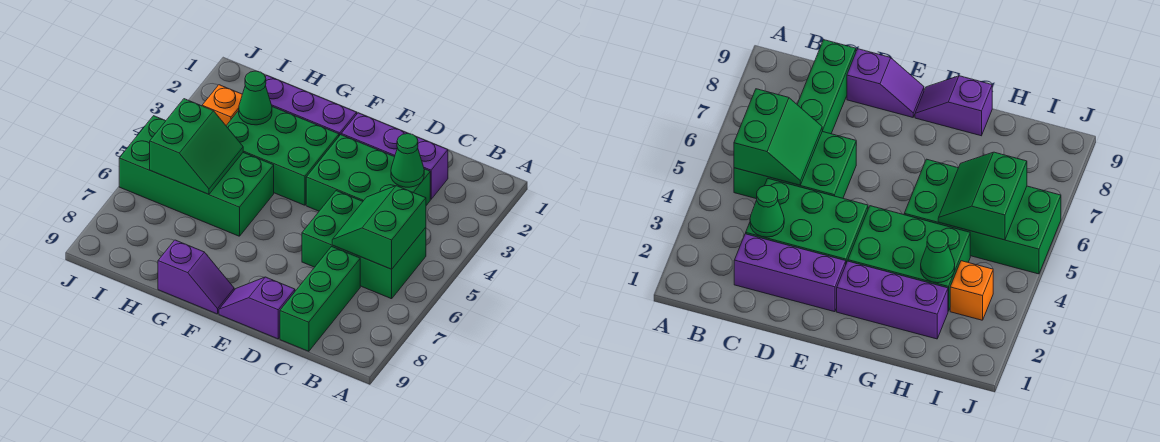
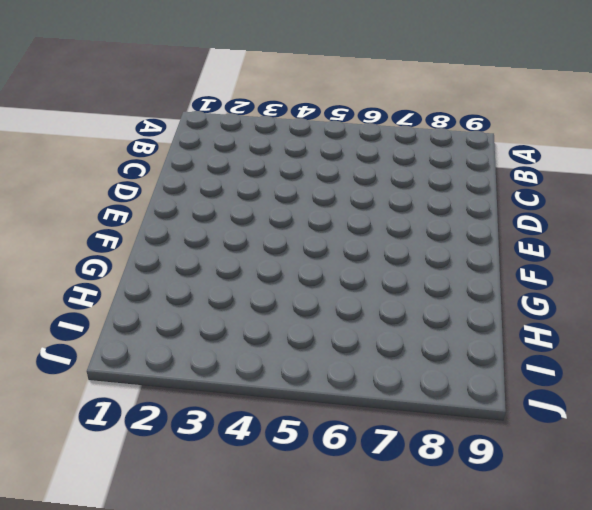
none -> green 2x3 brick [302,191,426,299]
none -> purple 1x3 brick [341,113,448,199]
none -> green 2x3 brick [306,135,430,211]

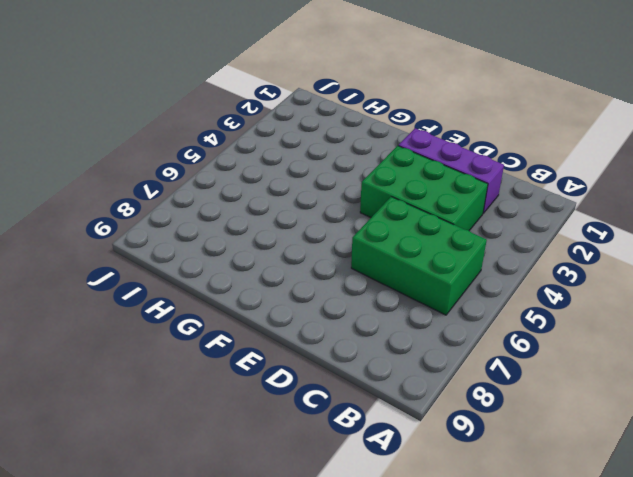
none -> green 1x3 brick [280,247,360,351]
none -> purple 1x2 slope [219,277,295,339]
none -> purple 1x3 brick [266,76,357,136]

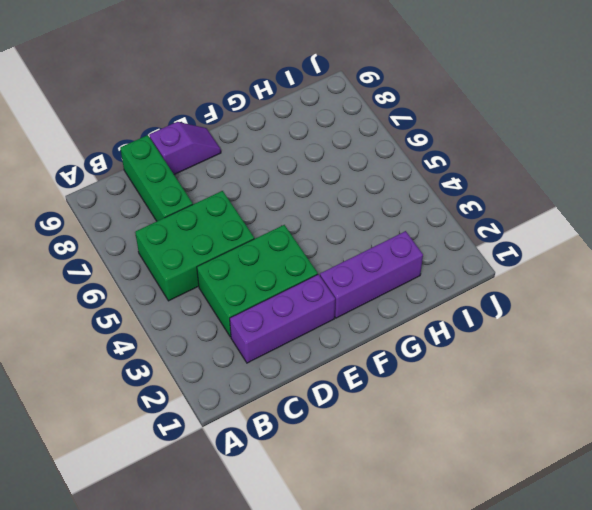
none -> green 2x3 brick [226,107,339,205]
none -> purple 1x2 slope [158,240,234,314]
none -> green 2x4 brick [119,116,274,236]

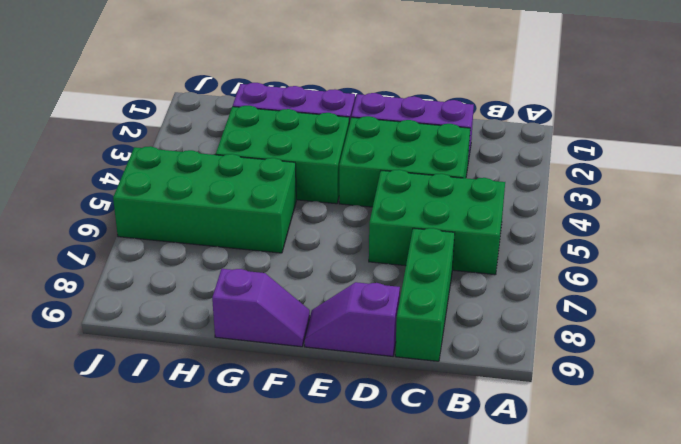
none -> orange 1x1 brick [202,85,242,125]
none -> green 2x2 slope [332,186,426,269]
none -> green 1x1 cone [391,134,424,187]

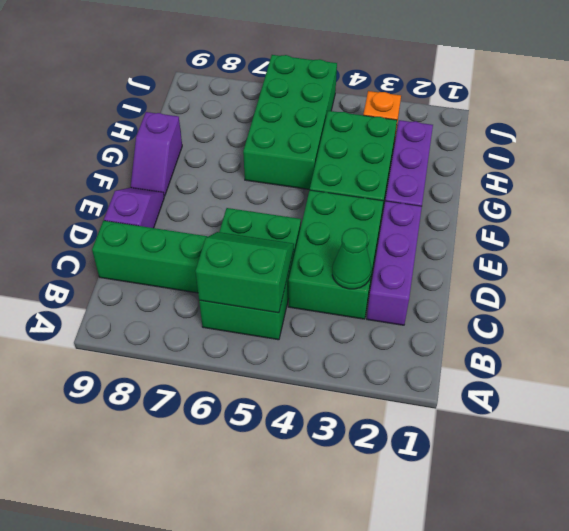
none -> green 1x1 cone [239,71,272,125]
none -> green 2x2 slope [150,99,243,194]

